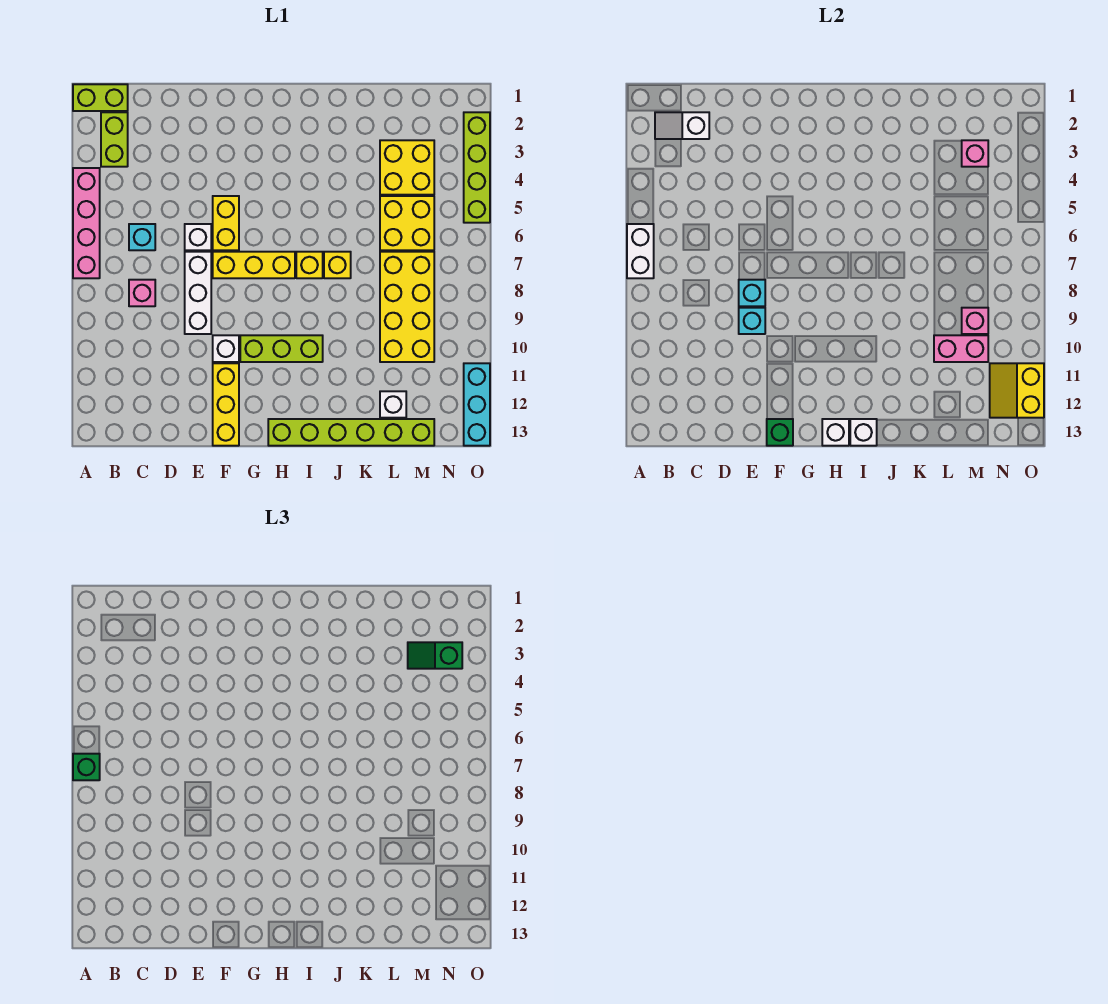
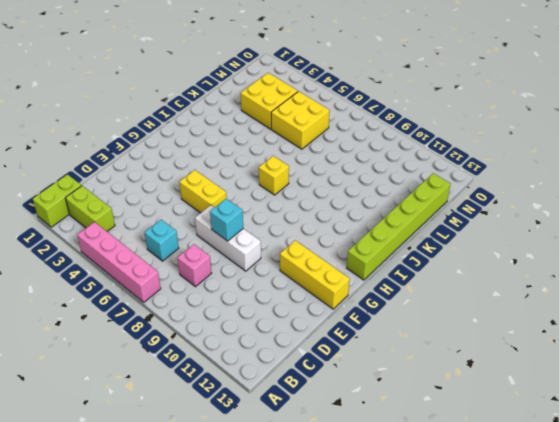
none -> white 1x1 brick [185,224,211,250]
none -> yellow 1x3 brick [213,252,295,278]
none -> white 1x1 brick [213,335,239,362]
none -> lime 1x3 brick [240,335,323,362]

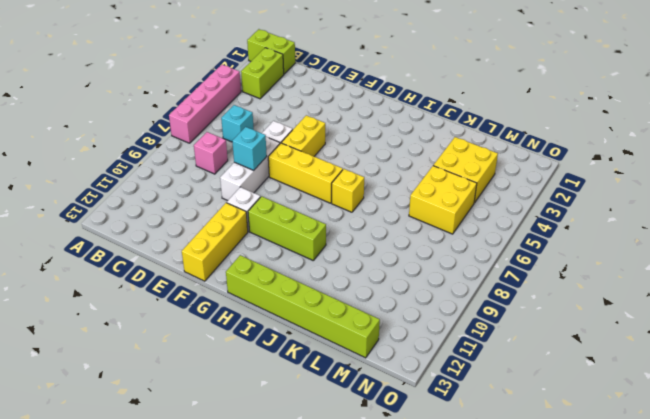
none -> yellow 1x1 brick [324,252,351,278]
none -> yellow 2x4 brick [380,252,434,362]
none -> white 1x1 brick [380,391,406,418]
none -> lime 1x4 brick [464,112,490,223]

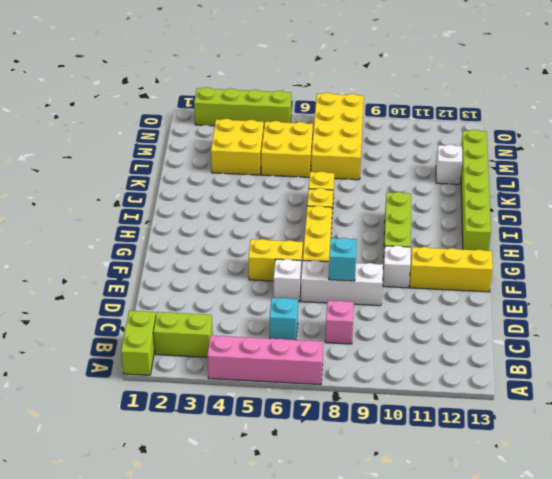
yellow 2x4 brick [311,93,364,180] -> yellow 2x4 brick turned to [380,252,434,362]
none -> cyan 1x3 brick [464,363,490,446]
none -> white 1x2 brick [627,224,654,278]
none -> white 1x2 slope [655,112,709,139]
none -> cyan 1x1 brick [739,308,765,334]

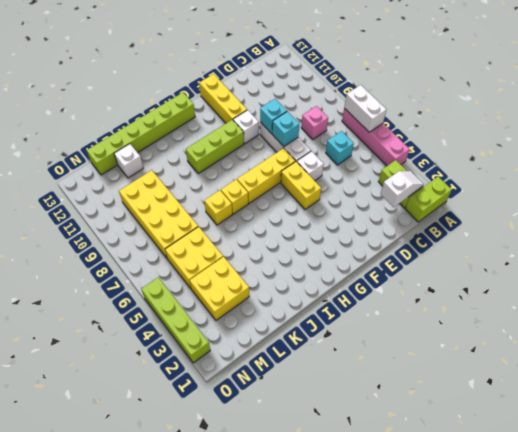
none -> cyan 1x3 brick [464,363,490,446]
none -> green 1x1 brick [767,419,793,446]
none -> white 1x1 brick [822,419,849,446]
none -> white 1x1 brick [850,419,877,446]

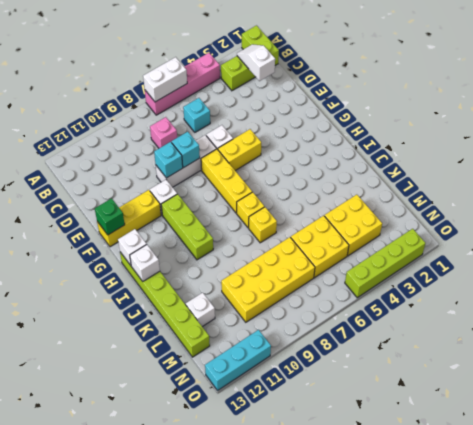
none -> pink 1x2 brick [934,335,988,362]
none -> pink 1x1 brick [962,140,988,167]
none -> pink 1x1 brick [962,308,988,334]
none -> yellow 2x2 slope [990,363,1044,418]

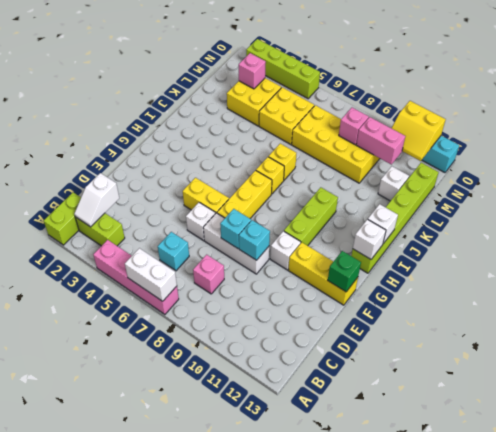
pink 1x2 brick [356,117,405,164] -> pink 1x2 brick turned to [934,335,988,362]
none -> green 1x1 brick [73,754,100,780]
none -> green 1x2 slope [408,642,462,669]

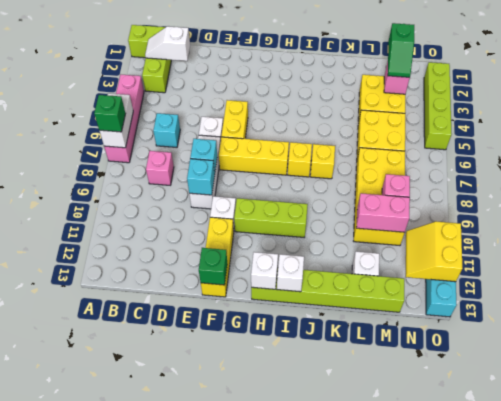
green 1x2 slope [388,23,414,78] -> green 1x2 slope turned to [408,642,462,669]

